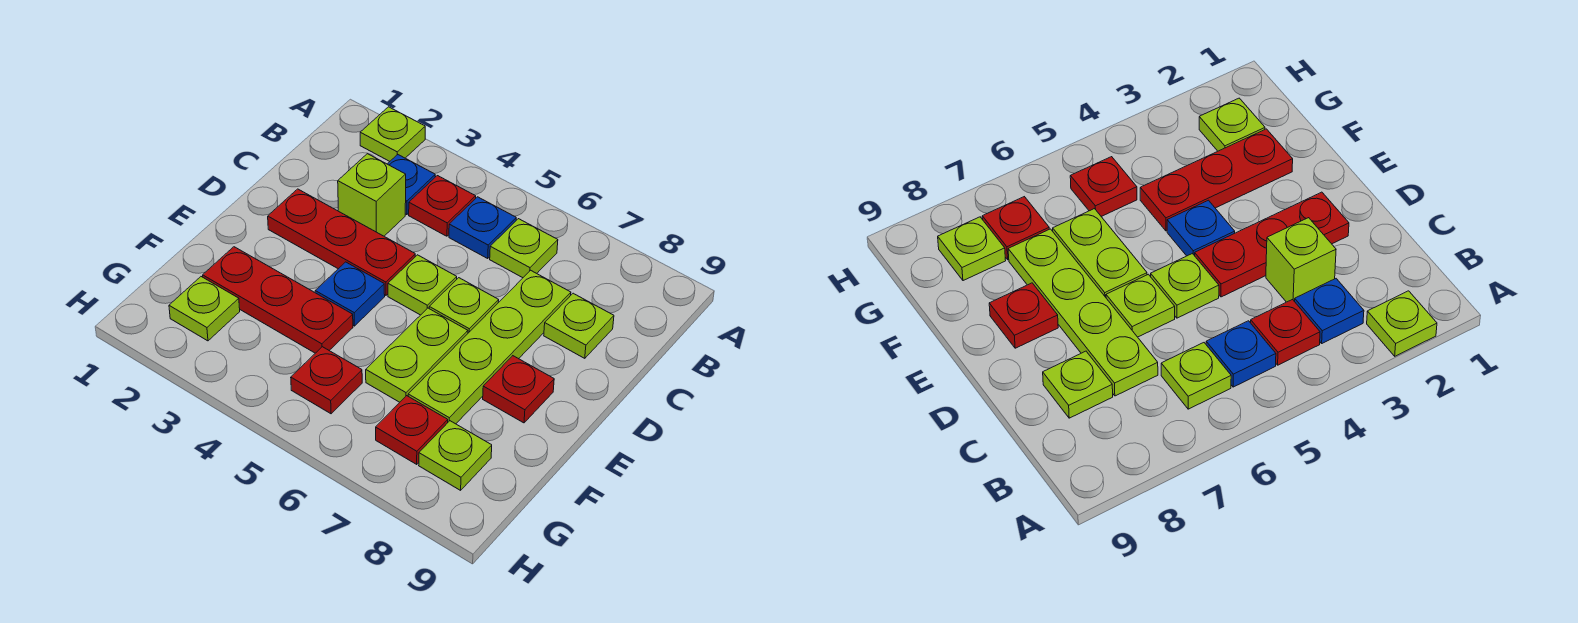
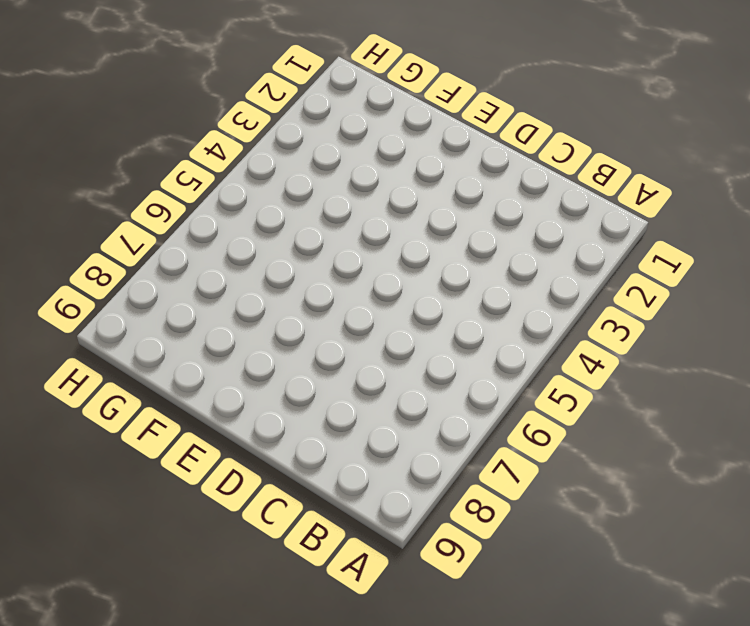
none -> lime 1x1 plate [360,107,425,161]
none -> blue 1x1 plate [388,155,435,215]
none -> red 1x1 plate [409,176,476,236]

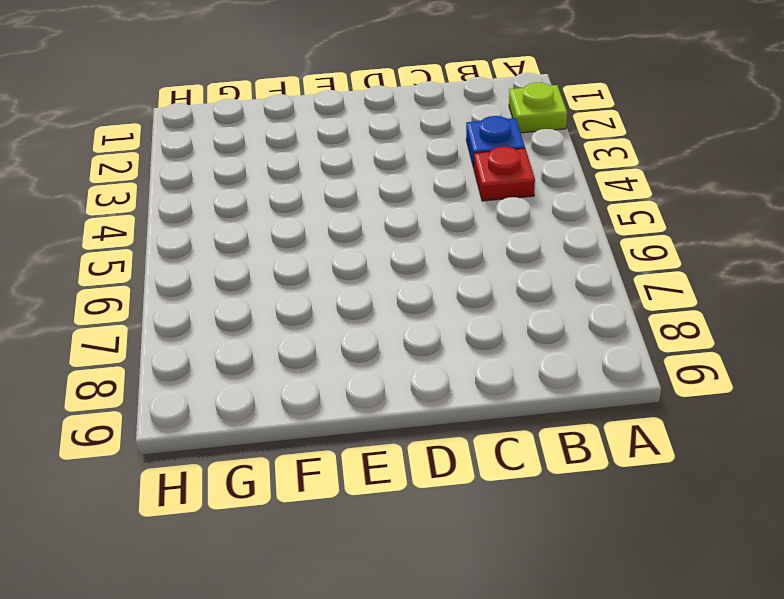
none -> blue 1x1 plate [449,197,516,258]
none -> lime 1x1 plate [490,219,558,278]
none -> lime 1x1 brick [338,154,406,236]

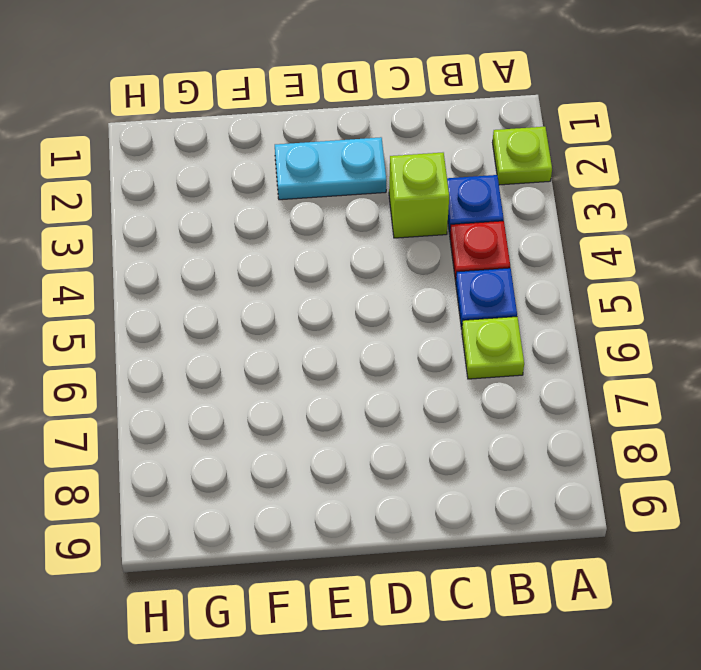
cyan 1x2 plate [275,137,386,200] -> red 1x3 plate [268,189,415,295]
none -> lime 1x4 plate [408,270,571,424]
none -> lime 1x1 plate [544,293,614,358]
none -> lime 1x1 plate [388,255,457,315]

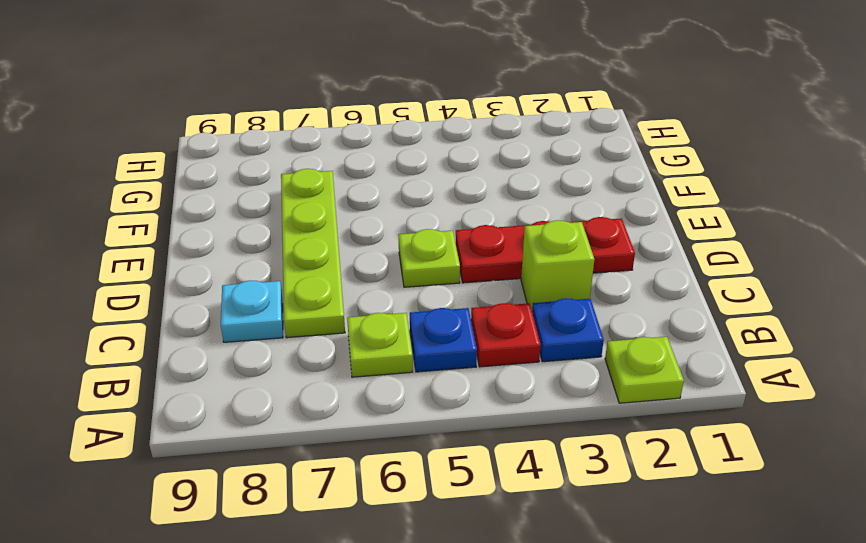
cyan 1x1 plate [221,281,283,342] -> lime 1x1 plate [544,293,614,358]
none -> lime 1x1 plate [429,278,499,333]
none -> blue 1x1 plate [315,262,385,326]
none -> lime 1x2 plate [366,308,468,402]

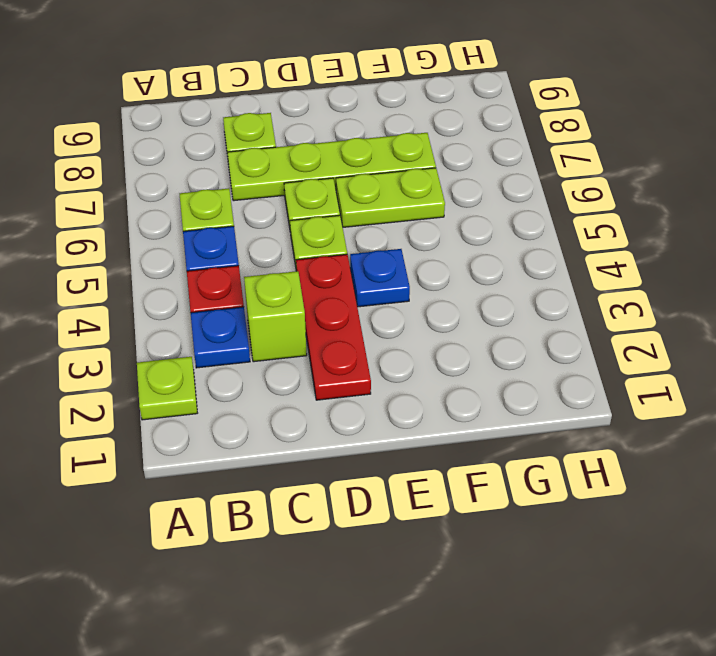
none -> red 1x1 plate [483,356,554,423]
none -> red 1x3 plate [203,247,353,353]
none -> lime 1x1 plate [169,277,240,341]

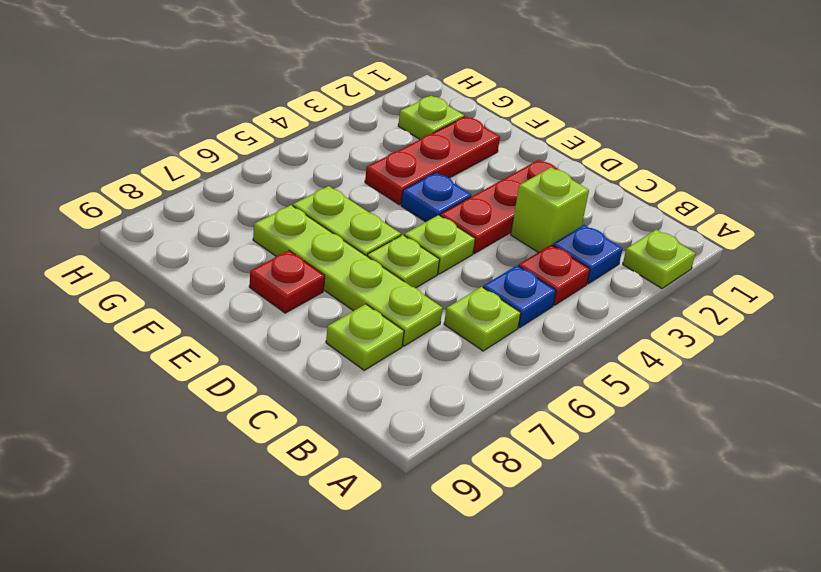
none -> red 1x1 plate [291,347,362,414]
none -> red 1x1 plate [376,396,448,464]
none -> lime 1x1 plate [419,421,492,490]

